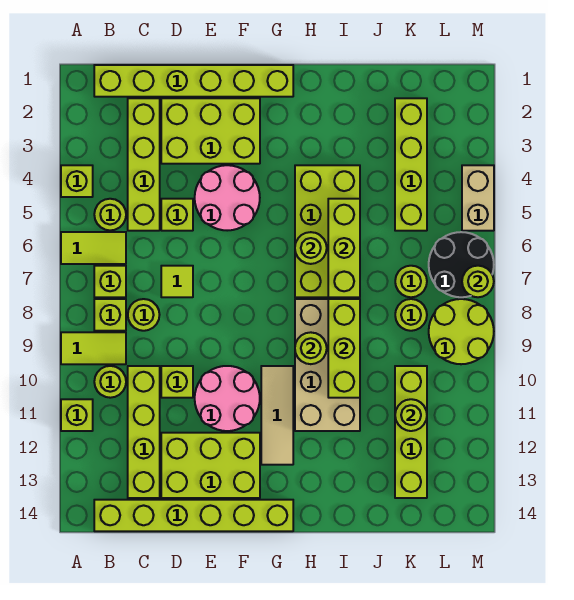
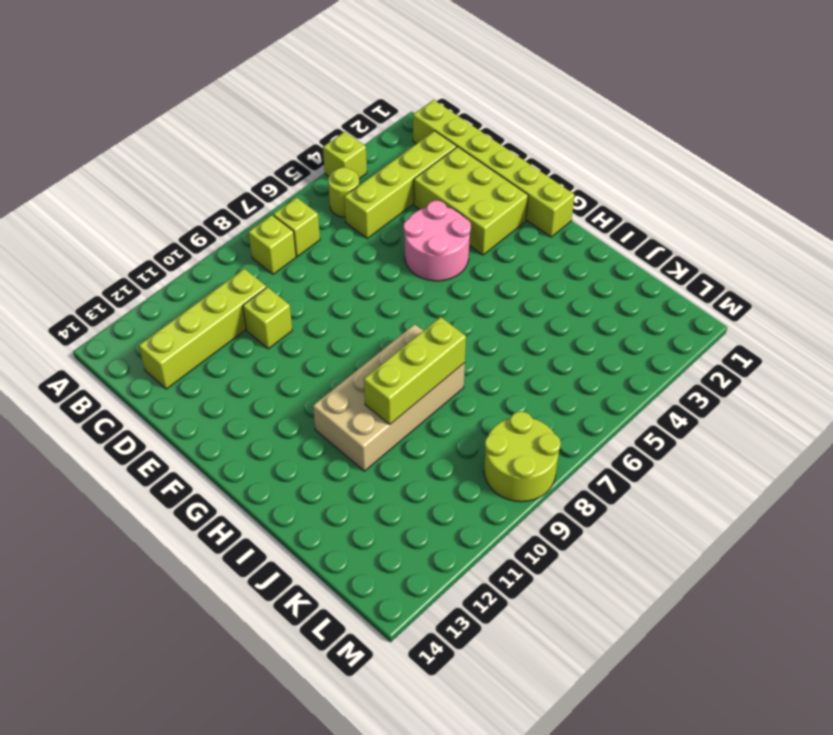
none -> lime 1x2 tile [61,232,126,264]
none -> lime 1x2 tile [61,332,126,364]
none -> lime 1x1 brick [61,399,93,431]
none -> lime 1x1 round brick [94,366,126,398]

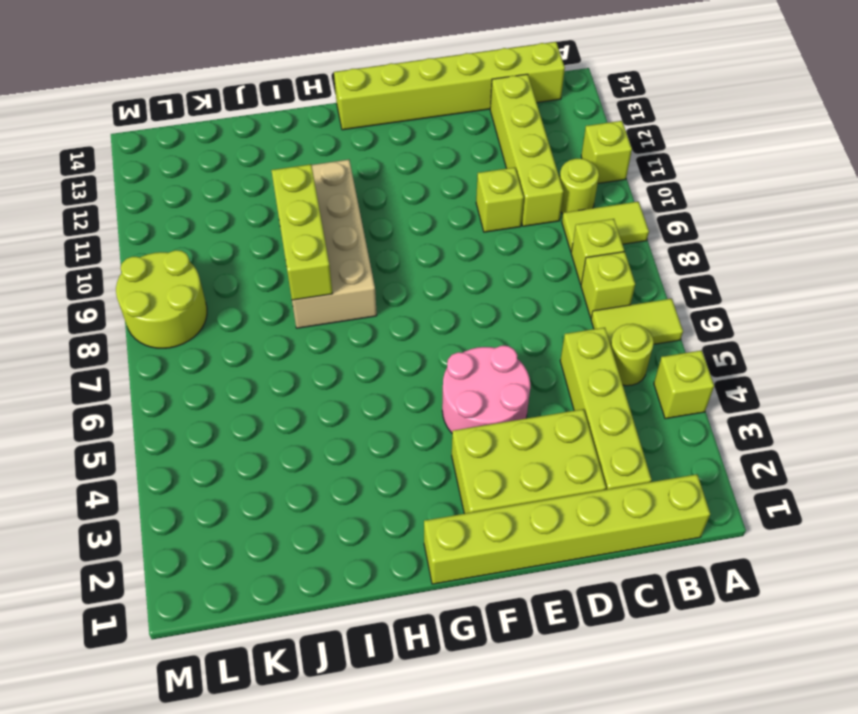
none -> lime 1x1 round brick [128,299,160,331]
none -> lime 1x1 brick [161,199,193,231]
none -> lime 1x1 tile [161,266,193,297]
none -> lime 2x3 brick [161,433,260,498]

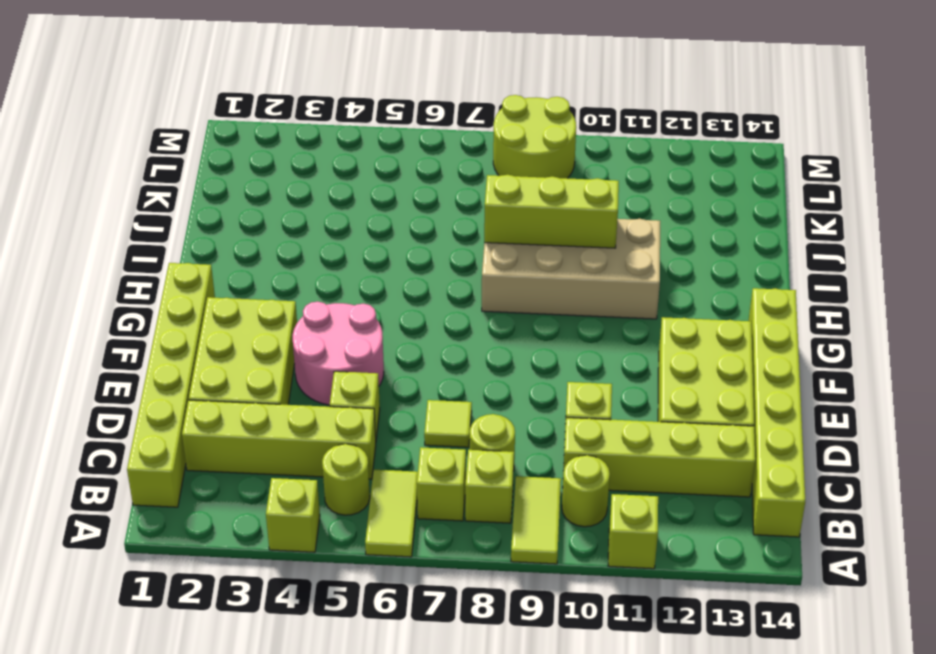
none -> pink 2x2 round brick [195,366,260,431]
none -> tan 1x3 tile [261,366,293,465]
none -> lime 2x4 brick [295,165,360,297]
none -> lime 1x4 brick [395,98,427,231]

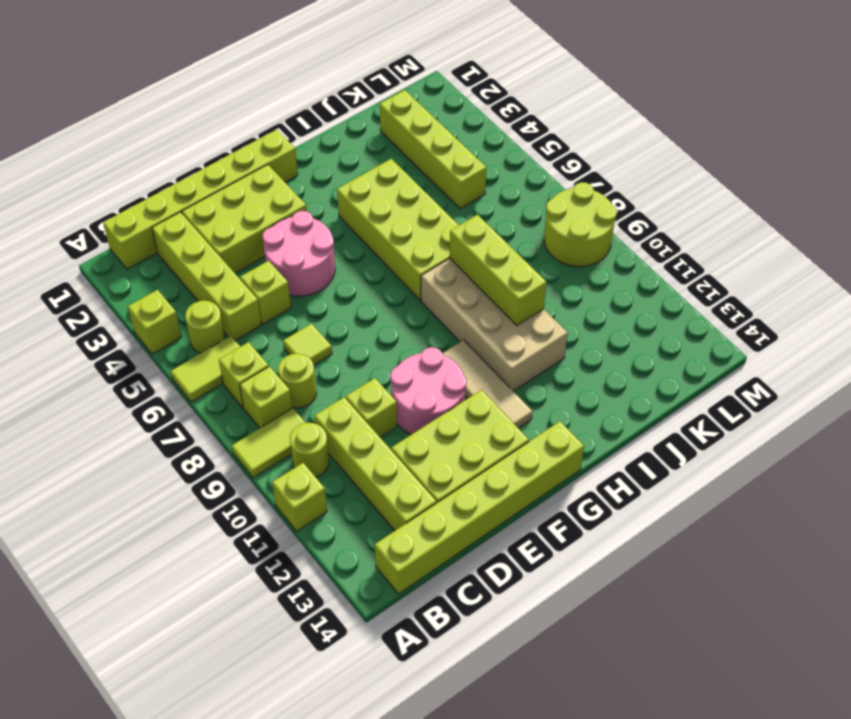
none -> lime 1x1 round brick [395,266,427,297]
none -> lime 1x1 round brick [395,299,427,331]
none -> lime 1x4 brick [395,366,427,498]
none -> black 2x2 round brick [429,232,494,297]

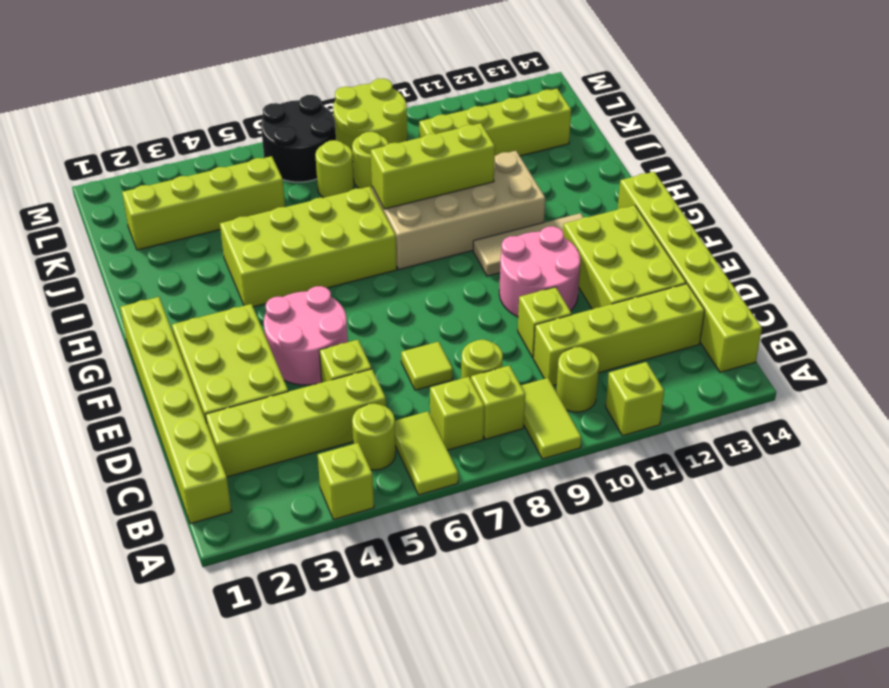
none -> tan 1x2 brick [462,165,494,231]
none -> lime 1x1 round brick [295,232,327,264]
none -> lime 1x1 round brick [295,332,327,364]
none -> lime 1x3 brick [328,199,360,297]

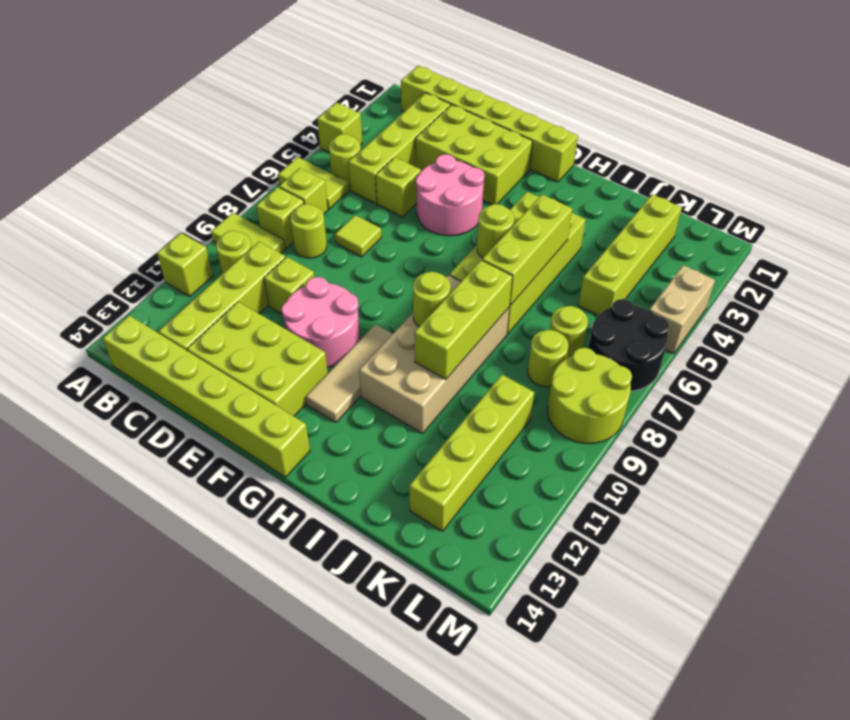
none -> lime 1x1 round brick [395,399,427,431]
none -> lime 1x1 round brick [462,266,494,297]

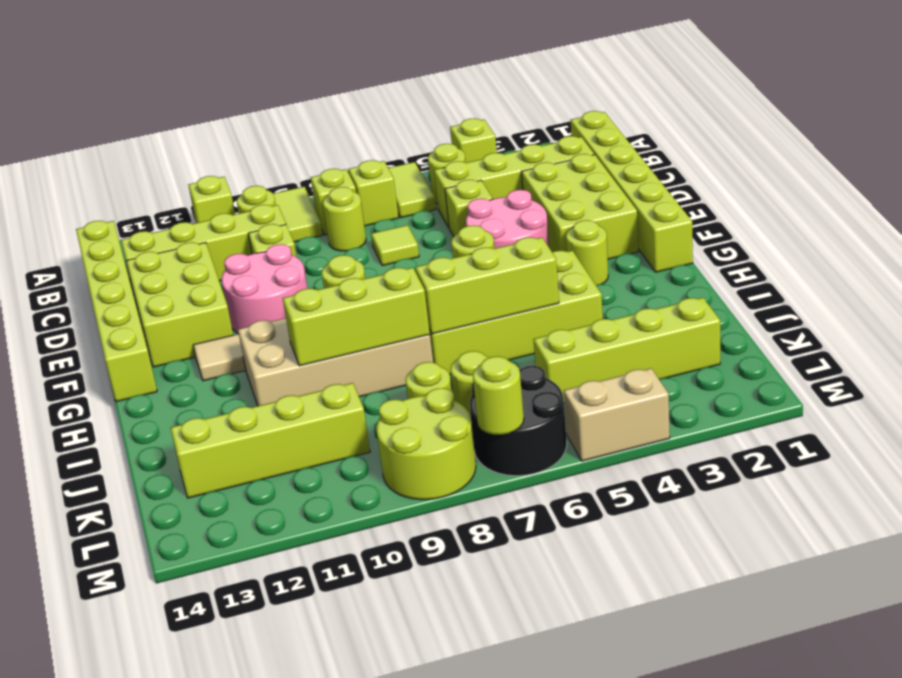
lime 1x1 round brick [566,220,608,285] -> lime 1x1 round brick moved to [395,399,427,431]

